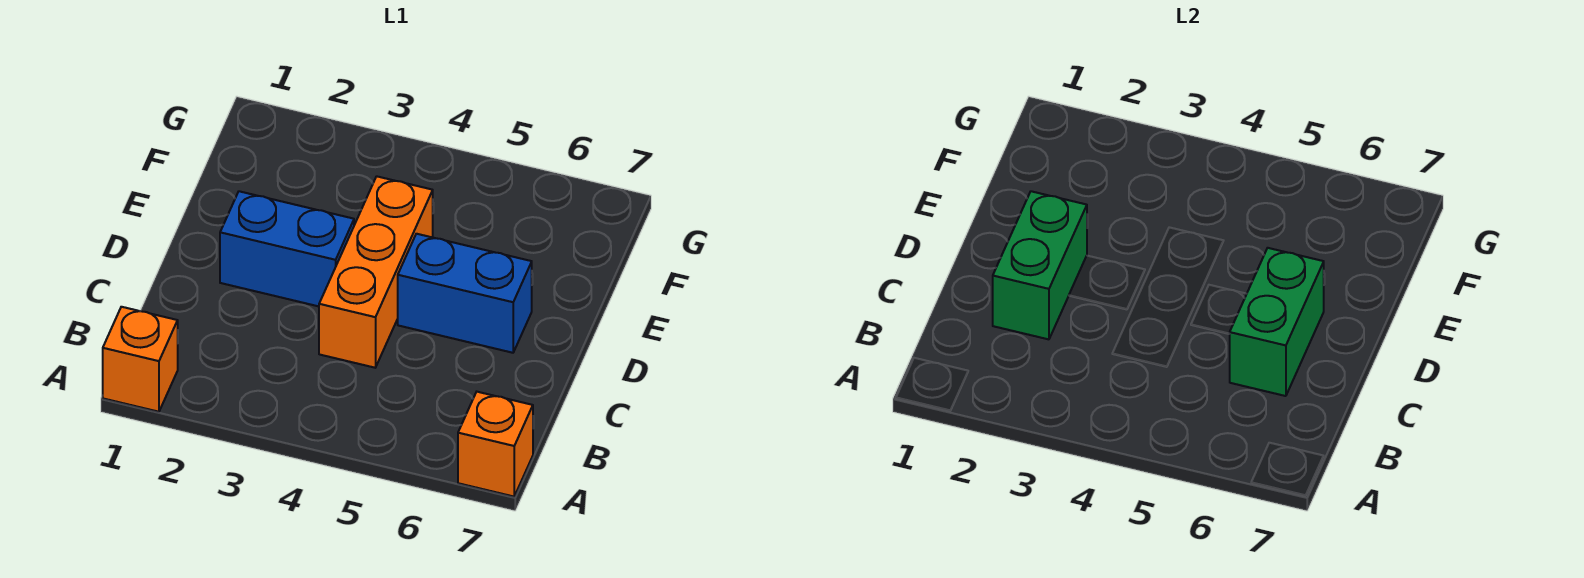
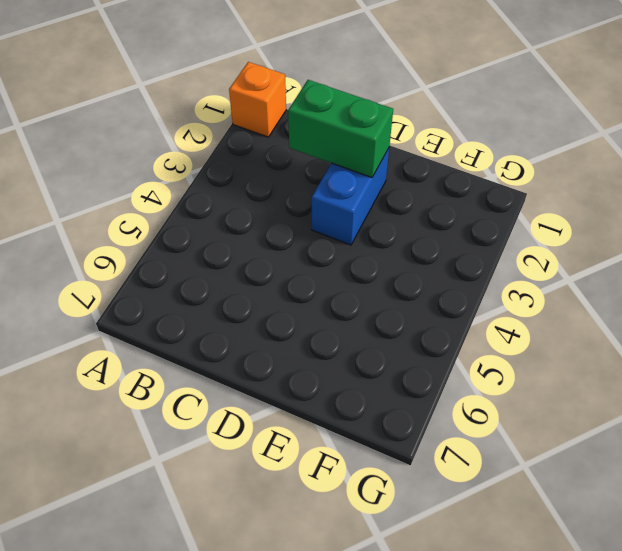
none -> orange 1x1 brick [458,392,533,496]
none -> orange 1x3 brick [319,176,433,368]

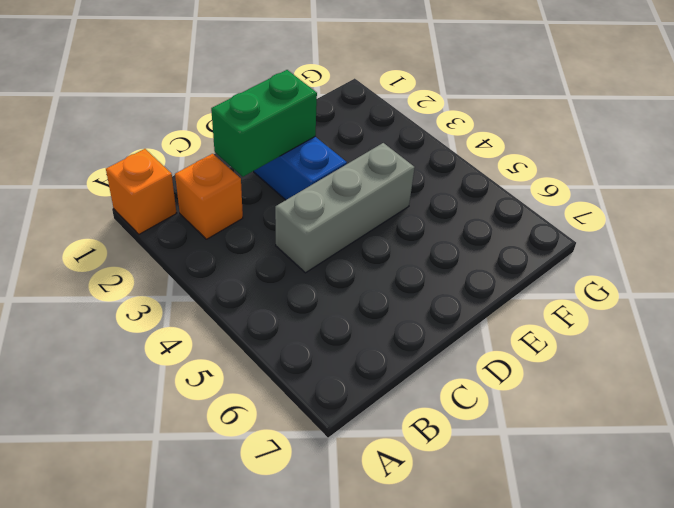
orange 1x1 brick [175,154,243,239] -> orange 1x1 brick moved to [458,392,533,496]
grey 1x3 brick [275,143,415,273] -> orange 1x3 brick [319,176,433,368]
none -> blue 1x2 brick [398,234,532,353]
none -> green 1x2 brick [1230,248,1324,396]

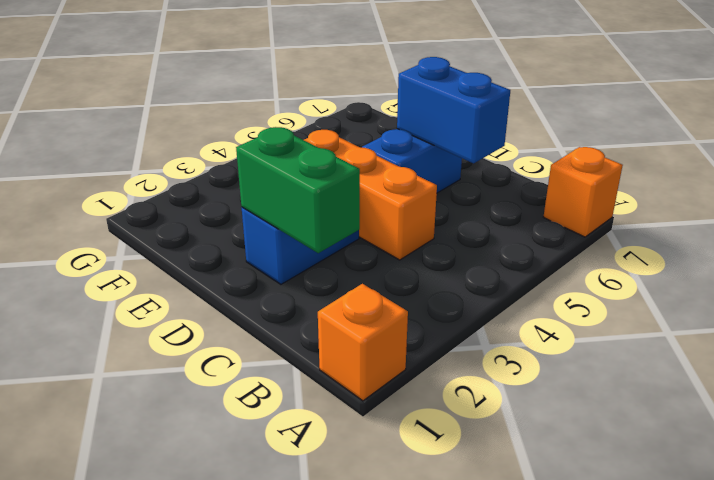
blue 1x2 brick [397,57,510,163] -> green 1x2 brick [1230,248,1324,396]

